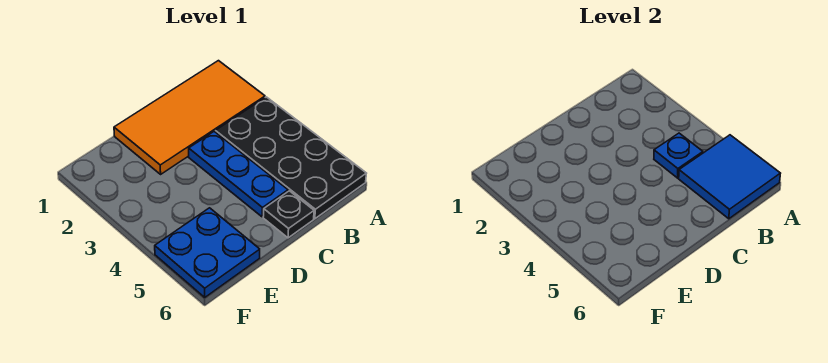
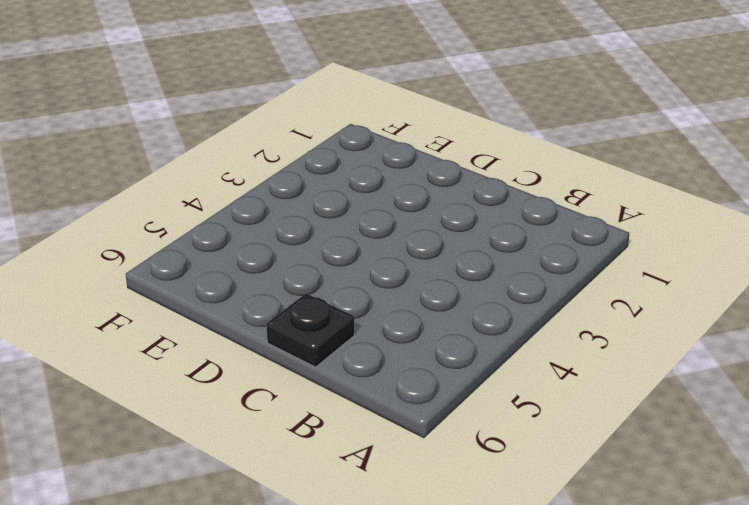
none -> orange 2x4 tile [114,61,265,174]
none -> black 2x4 plate [215,97,367,219]

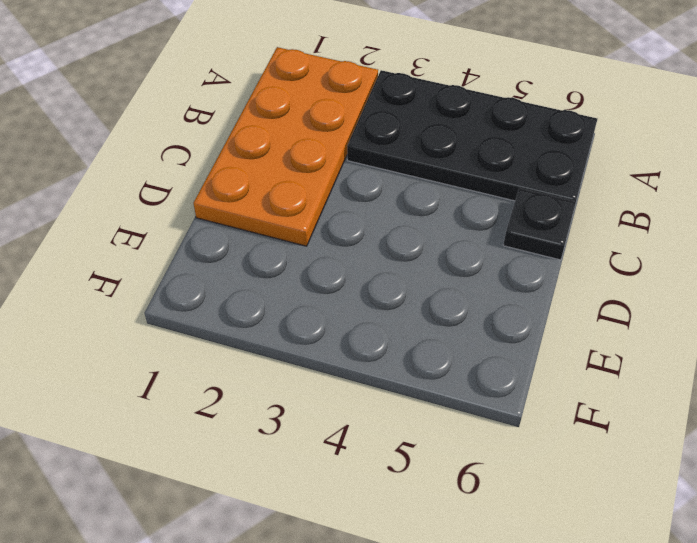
orange 2x4 plate [194,47,378,246] -> orange 2x4 tile [114,61,265,174]
none -> blue 1x3 plate [189,131,288,217]
none -> blue 2x2 plate [155,208,260,297]

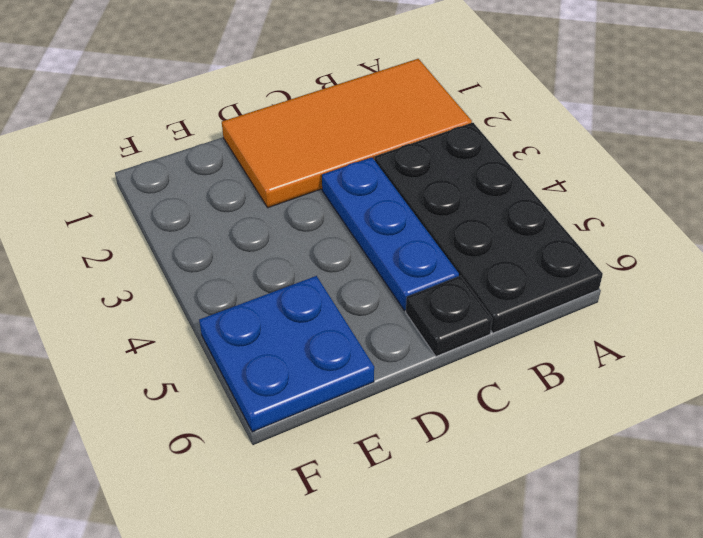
none -> blue 2x2 tile [679,135,781,219]
none -> blue 1x1 plate [654,133,703,178]

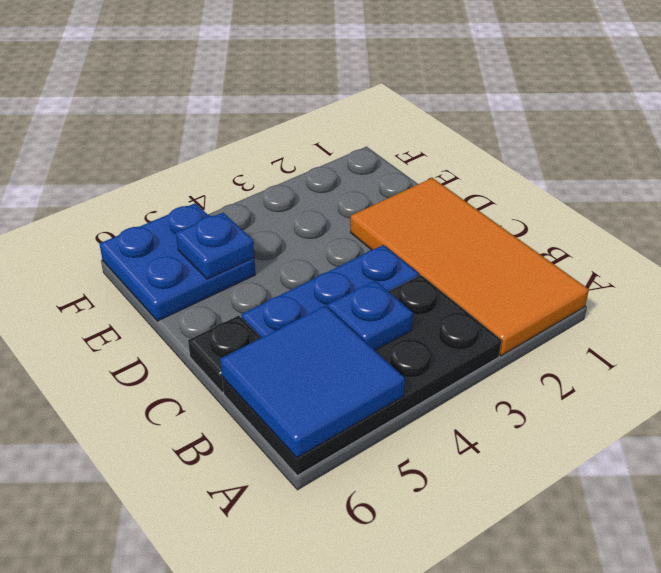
blue 1x1 plate [176,213,254,279] -> none

